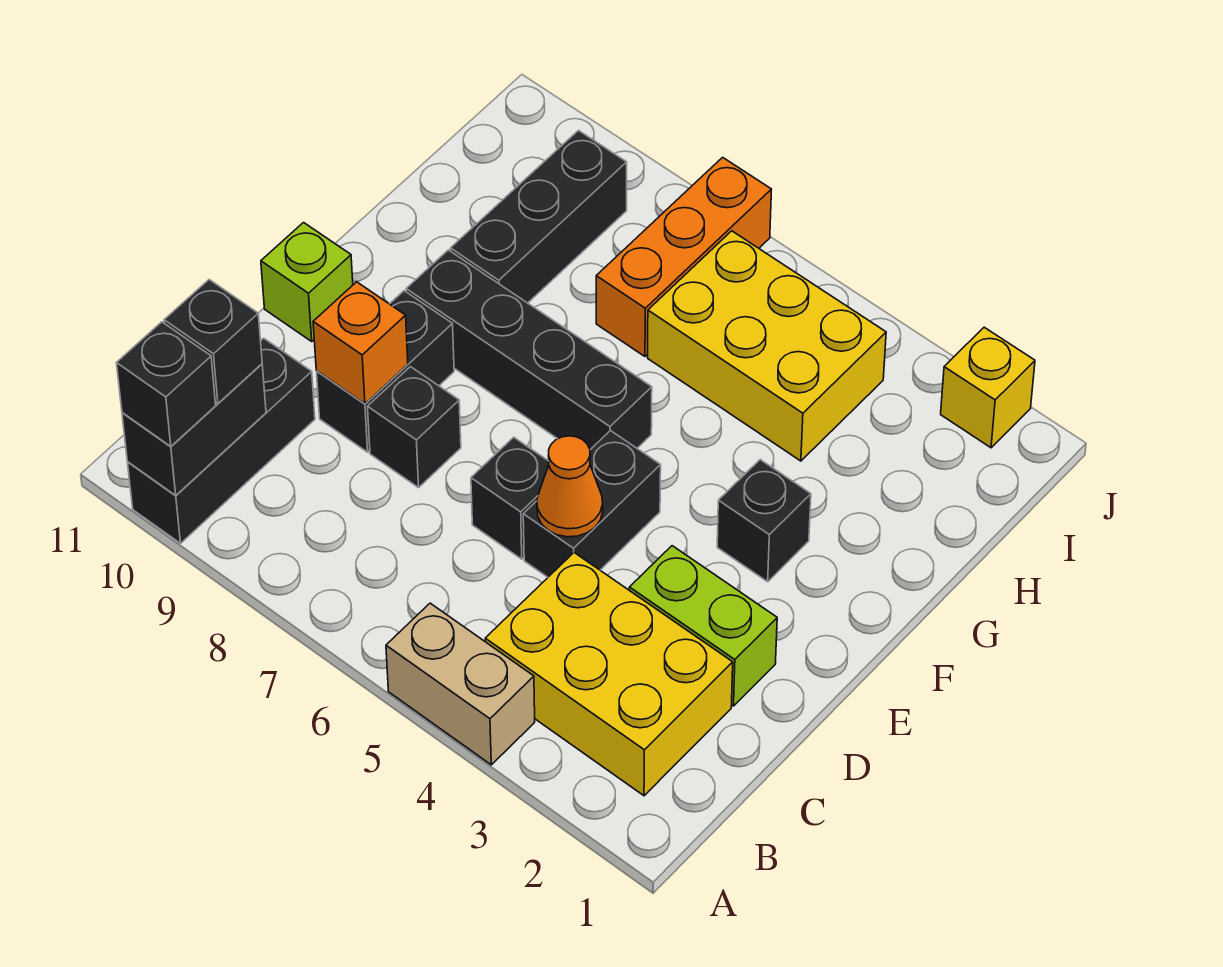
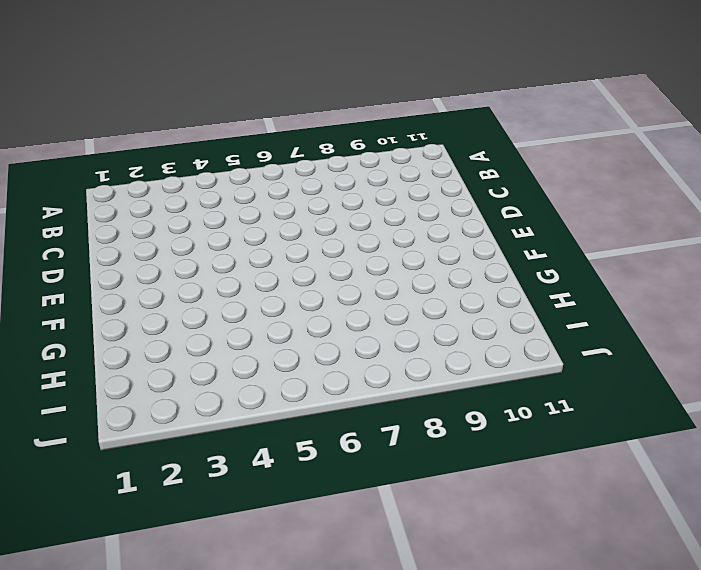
none -> tan 1x2 brick [386,603,535,765]
none -> black 1x3 brick [128,338,315,543]
none -> yellow 2x3 brick [485,553,733,796]

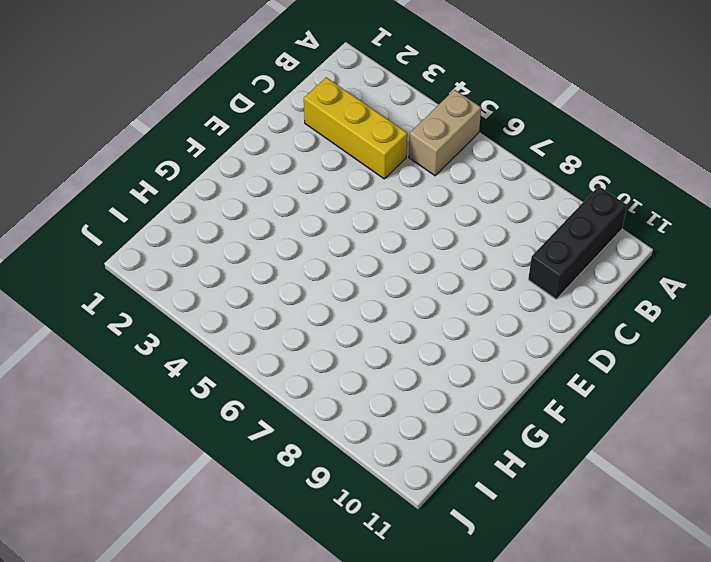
tan 1x2 brick [409,90,481,176] -> tan 1x2 brick turned to [386,603,535,765]
yellow 1x3 brick [304,77,407,179] -> yellow 2x3 brick [485,553,733,796]
none -> lime 1x2 brick [629,546,777,706]
none -> black 1x2 brick [523,431,661,577]
none -> black 1x1 brick [471,437,549,559]

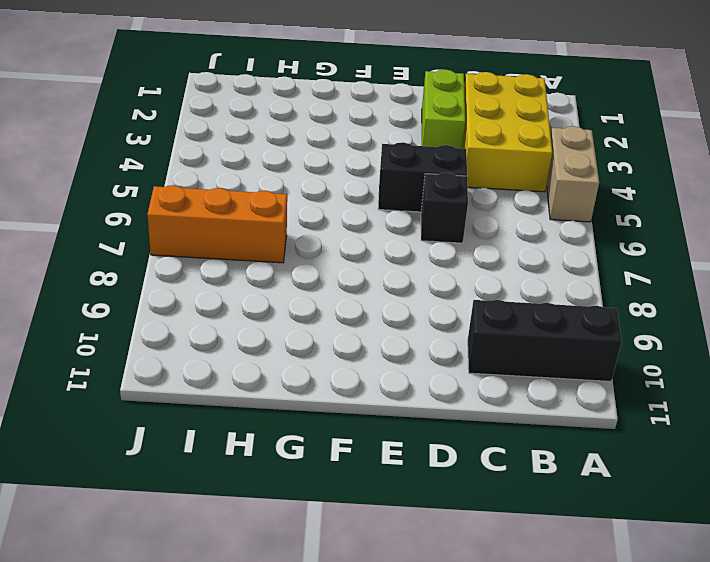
none -> black 1x1 brick [368,367,461,488]
none -> black 1x2 brick [316,291,454,452]
none -> lime 1x1 brick [261,223,353,341]

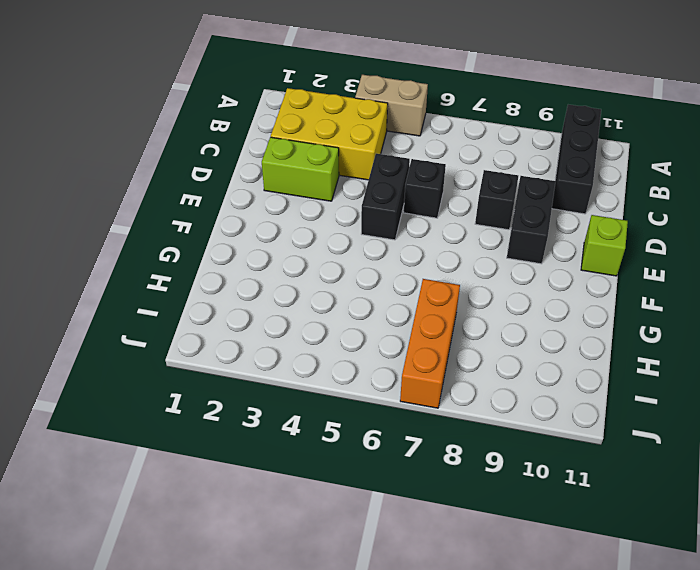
none -> black 1x1 brick [717,460,811,582]
none -> black 1x4 brick [406,250,652,450]
none -> black 1x3 brick [450,131,627,303]

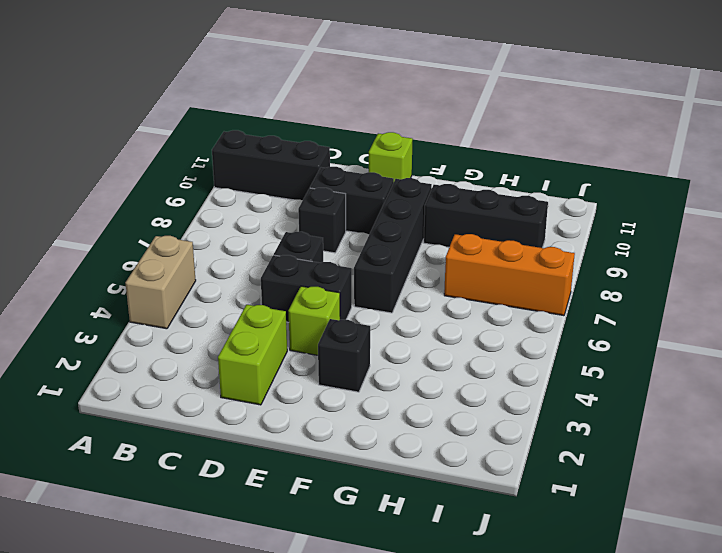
lime 1x1 brick [288,286,341,355] -> none
none -> yellow 2x3 brick [485,553,733,796]
none -> yellow 2x3 brick [648,231,886,461]
none -> yellow 1x1 brick [941,327,1035,448]

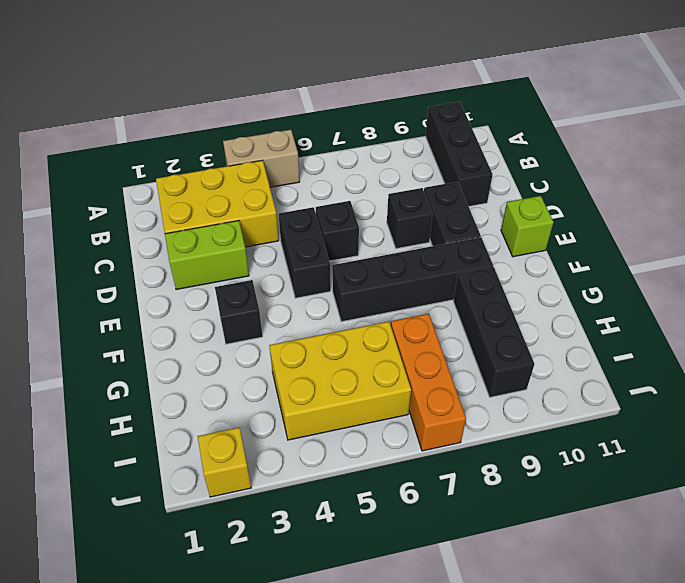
none -> black 1x2 brick [122,364,266,496]
none -> orange 1x1 cone [537,436,603,537]
none -> orange 1x1 brick [313,282,408,404]

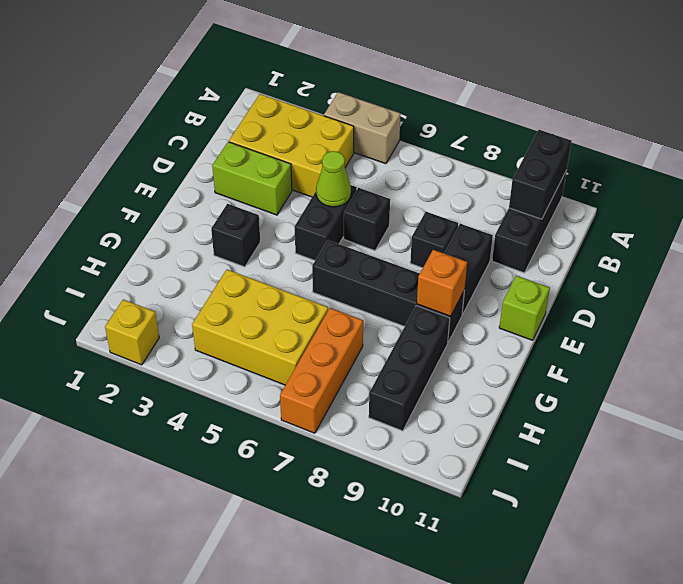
lime 1x1 cone [316,151,351,207] -> orange 1x1 cone [537,436,603,537]
orange 1x1 brick [417,250,467,316] -> orange 1x1 brick moved to [313,282,408,404]
none -> black 1x1 brick [117,322,216,446]
none -> black 1x1 brick [164,280,262,403]

